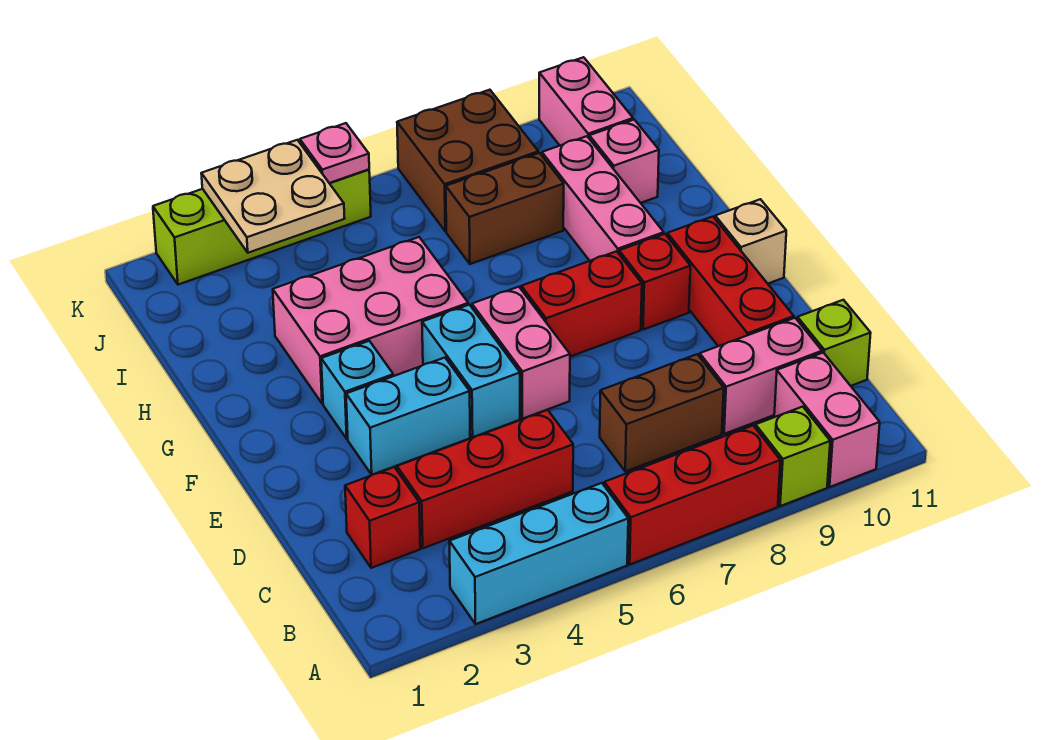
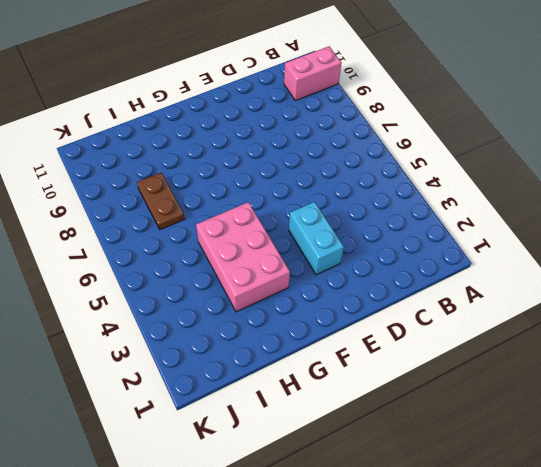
brown 1x2 plate [137,173,185,230] -> brown 1x2 brick [446,153,564,264]
none -> cyan 1x3 brick [449,483,628,624]
none -> red 1x3 brick [604,426,780,564]
none -> lime 1x1 brick [755,407,830,506]

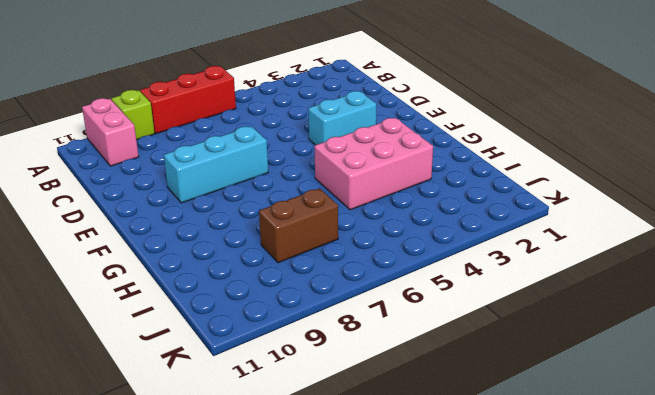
cyan 1x3 brick [164,126,268,203] -> cyan 1x3 brick moved to [449,483,628,624]
none -> red 1x1 brick [345,467,420,568]
none -> red 1x3 brick [397,410,573,548]
none -> brown 1x2 brick [600,354,724,471]

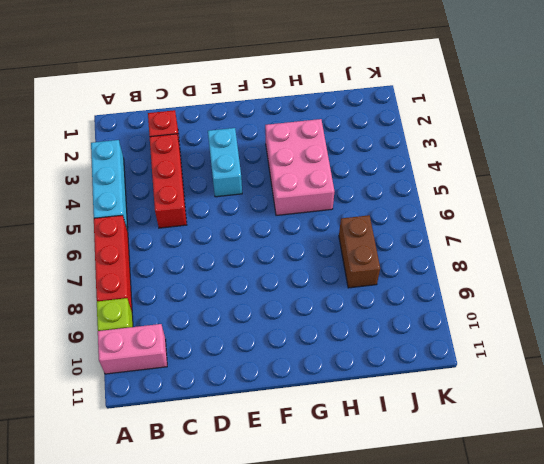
none -> brown 1x2 brick [600,354,724,471]
none -> pink 1x2 brick [700,318,822,434]
none -> lime 1x1 brick [797,300,871,386]

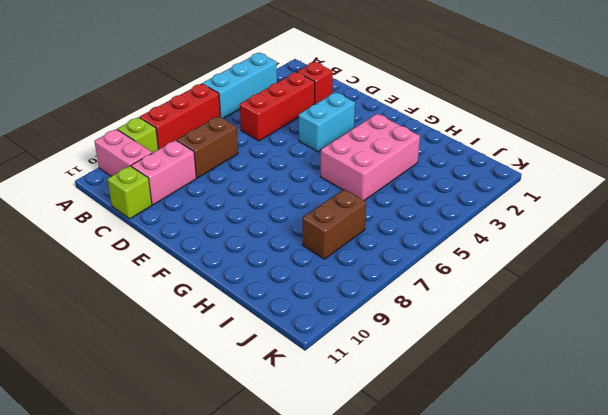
none -> red 1x3 brick [667,217,794,346]
none -> cyan 1x2 brick [422,305,520,437]
none -> pink 1x2 brick [472,287,570,419]

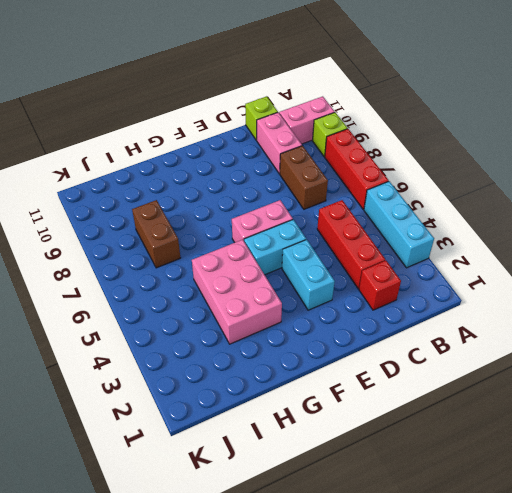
none -> red 1x3 brick [667,217,794,346]
none -> cyan 1x1 brick [321,341,393,439]
none -> red 1x2 brick [521,251,642,357]

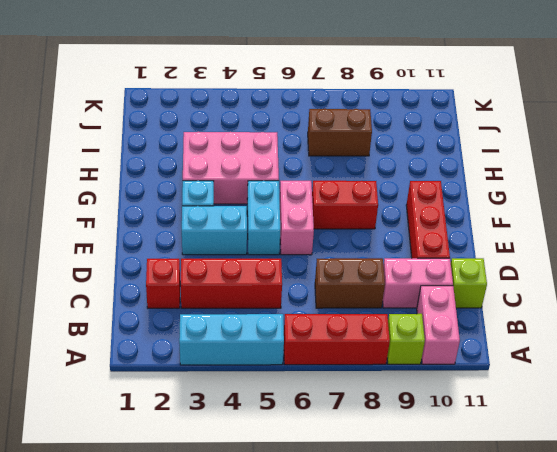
none -> red 1x1 brick [619,234,690,330]
none -> tan 1x1 brick [715,199,786,284]
none -> pink 1x3 brick [542,136,664,261]

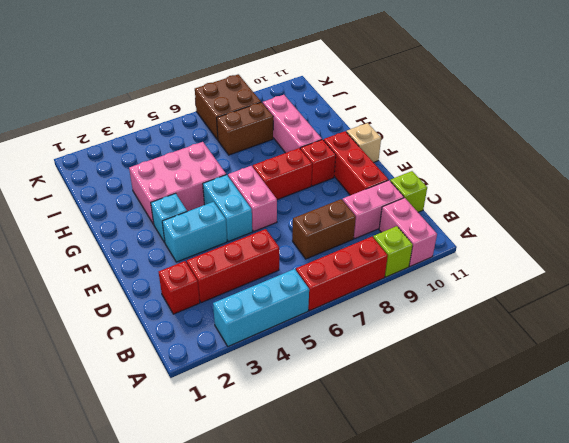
none -> pink 1x1 brick [589,120,659,203]
none -> pink 1x2 brick [539,57,633,145]
none -> lime 1x4 brick [153,169,371,285]

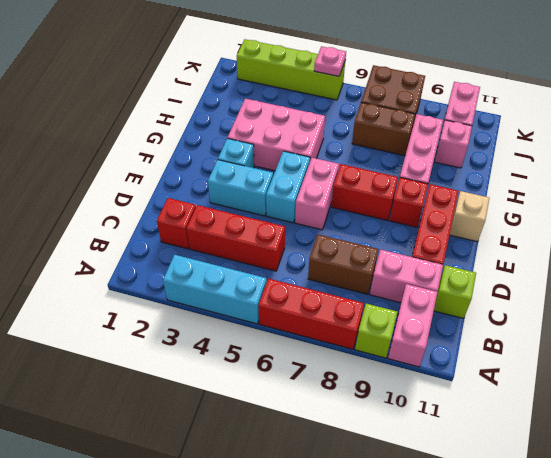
none -> tan 2x2 plate [201,140,345,253]

